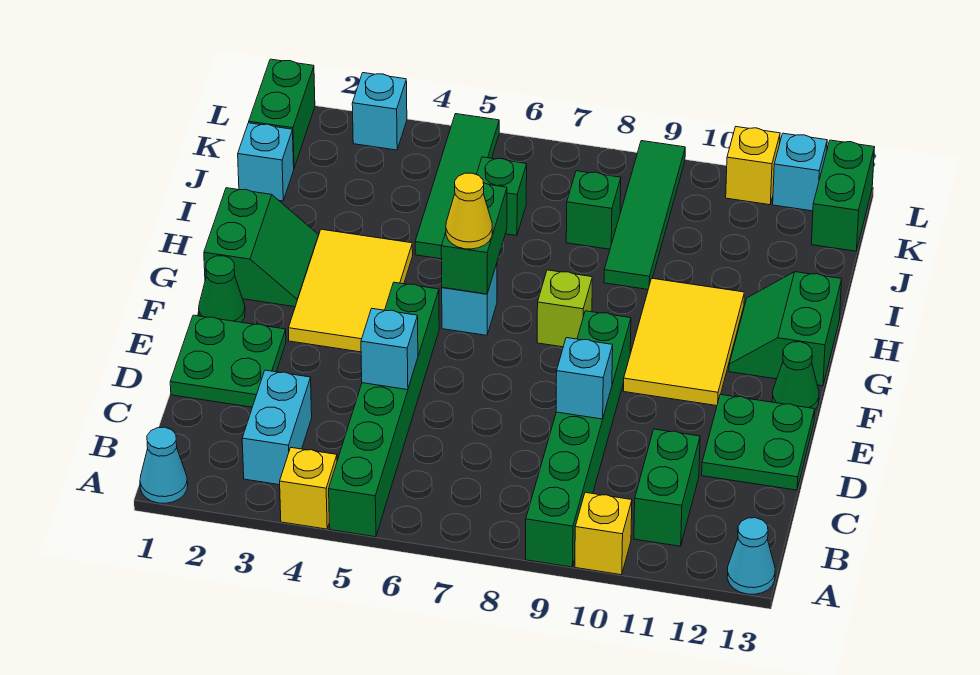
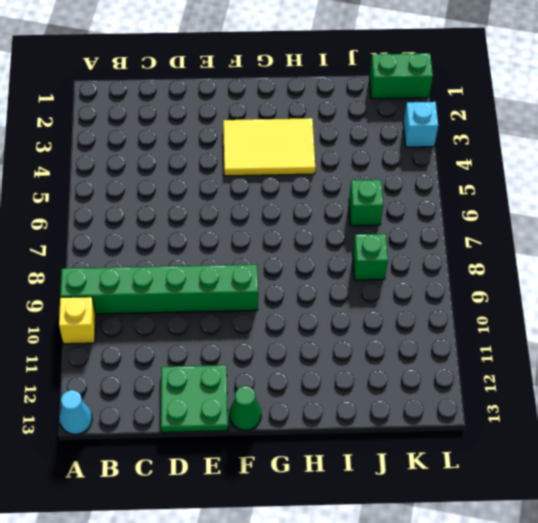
none -> cyan 1x1 cone [140,427,188,503]
none -> yellow 1x1 brick [280,448,337,529]
none -> green 1x6 brick [329,282,439,537]
none -> cyan 1x2 brick [242,370,312,485]

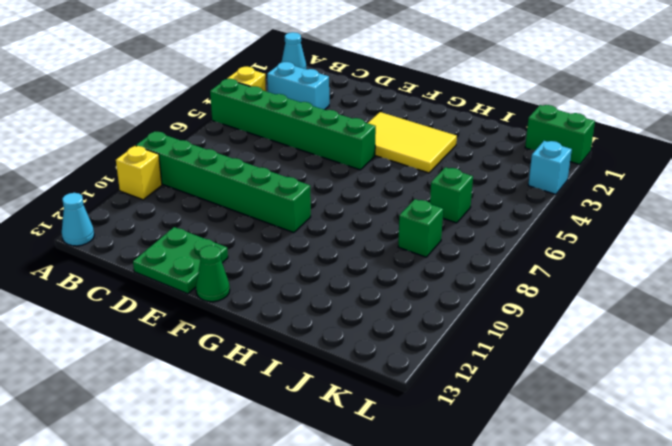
none -> green 1x2 brick [634,429,700,546]
none -> green 2x2 plate [170,315,286,407]
none -> green 1x1 cone [199,256,245,322]
none -> yellow 2x3 tile [623,278,744,406]

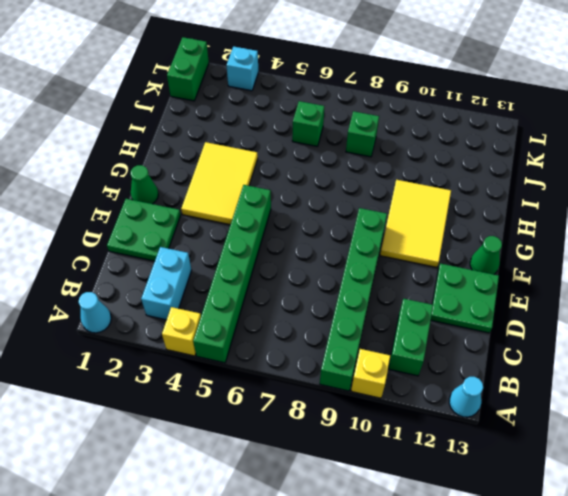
none -> green 2x2 slope [204,188,319,307]
none -> cyan 1x1 brick [442,263,497,335]
none -> lime 1x1 brick [537,270,592,347]
none -> green 2x2 slope [729,272,842,386]

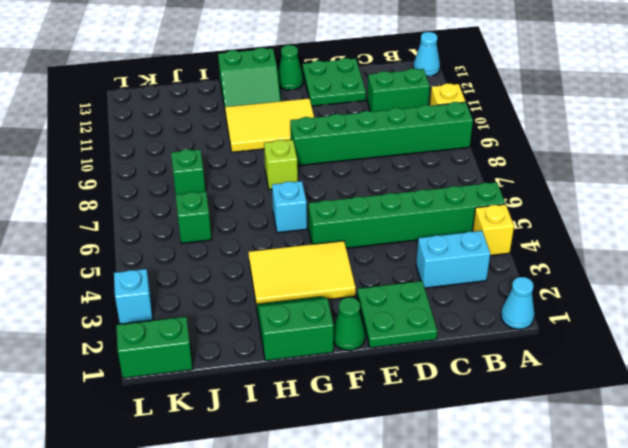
none -> green 1x4 tile [415,114,499,259]
none -> green 1x4 tile [604,141,685,289]
none -> cyan 1x1 brick [238,123,294,201]
none -> green 1x2 brick [811,140,875,251]

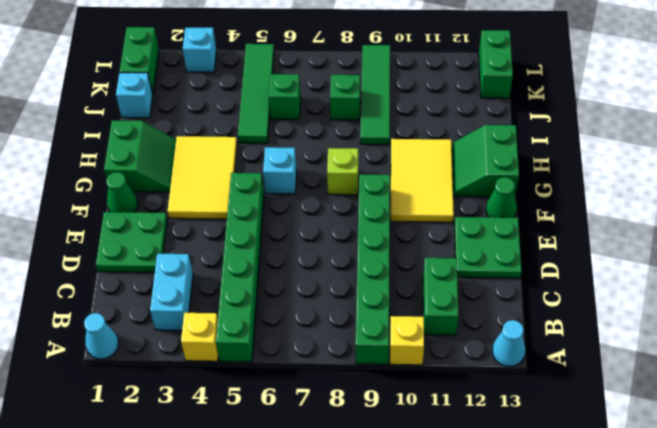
none -> yellow 1x1 brick [726,127,780,205]
none -> cyan 1x1 brick [773,133,827,211]
none -> cyan 1x1 brick [361,309,418,390]
none -> cyan 1x1 brick [556,338,613,419]

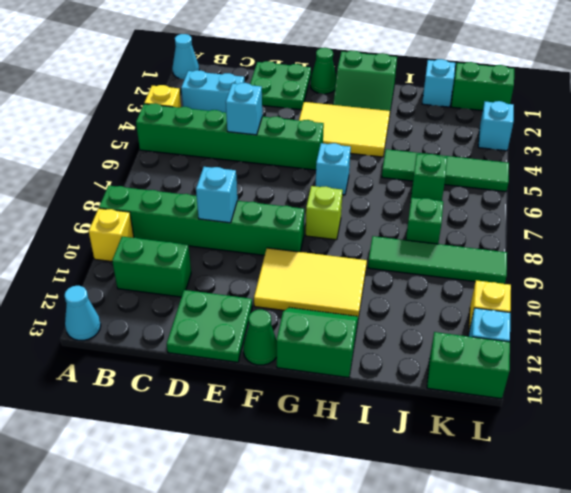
none -> green 1x2 brick [441,183,507,294]
none -> yellow 1x1 cone [446,173,492,249]

